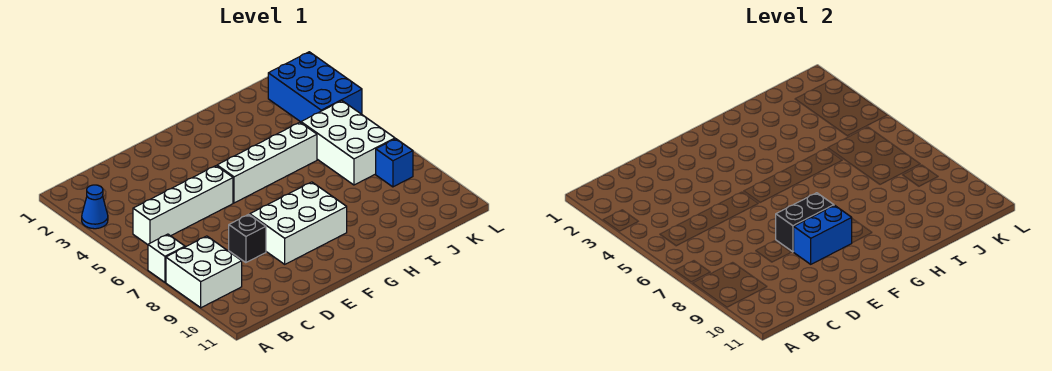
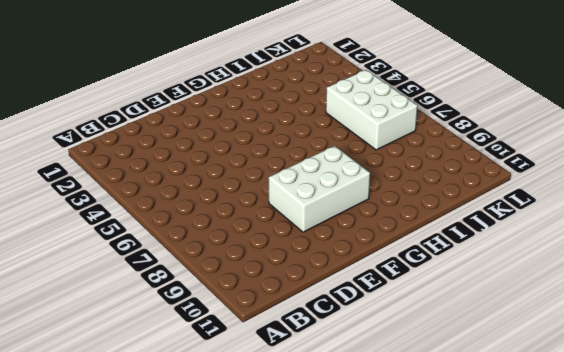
none -> blue 1x1 cone [82,185,108,229]
none -> white 1x1 brick [148,234,185,282]
none -> white 2x2 brick [166,236,242,308]

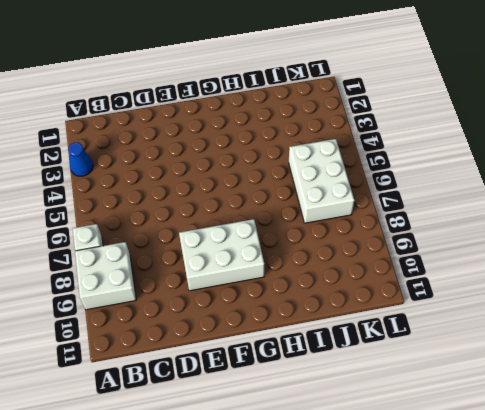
none -> white 1x4 brick [133,166,233,245]
none -> black 1x1 brick [229,214,266,263]
none -> white 1x4 brick [217,122,317,203]

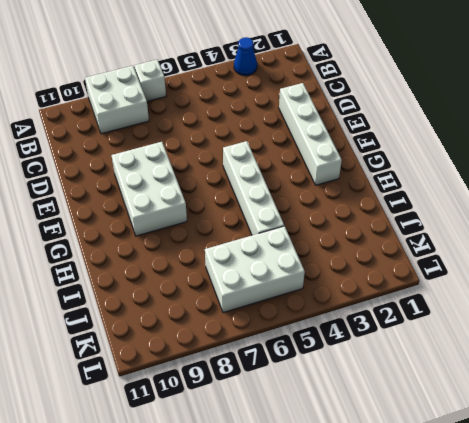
white 1x4 brick [279,83,342,185] -> white 1x4 brick moved to [133,166,233,245]
none -> black 1x1 brick [229,214,266,263]
none -> blue 2x3 brick [268,52,362,122]
none -> blue 1x1 brick [376,139,413,187]

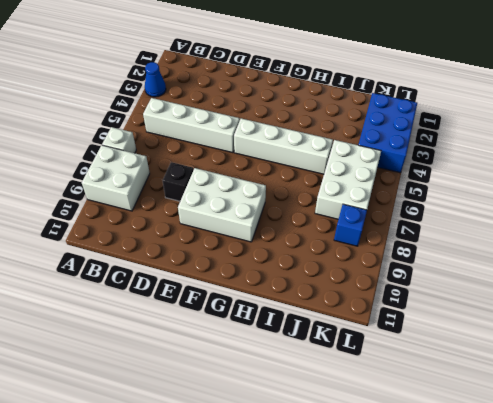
none -> black 1x2 brick [776,193,834,252]
none -> blue 1x2 brick [794,205,852,264]

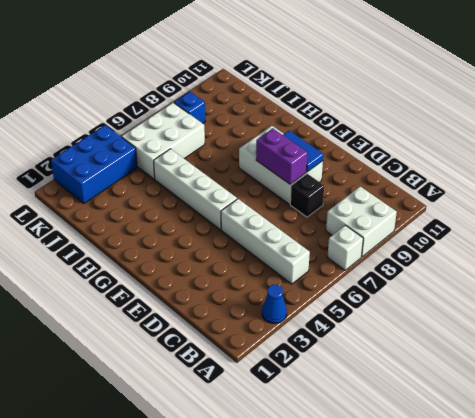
purple 1x2 brick [256,128,308,184] -> black 1x2 brick [776,193,834,252]
blue 1x2 tile [283,131,323,172] -> blue 1x2 brick [794,205,852,264]

